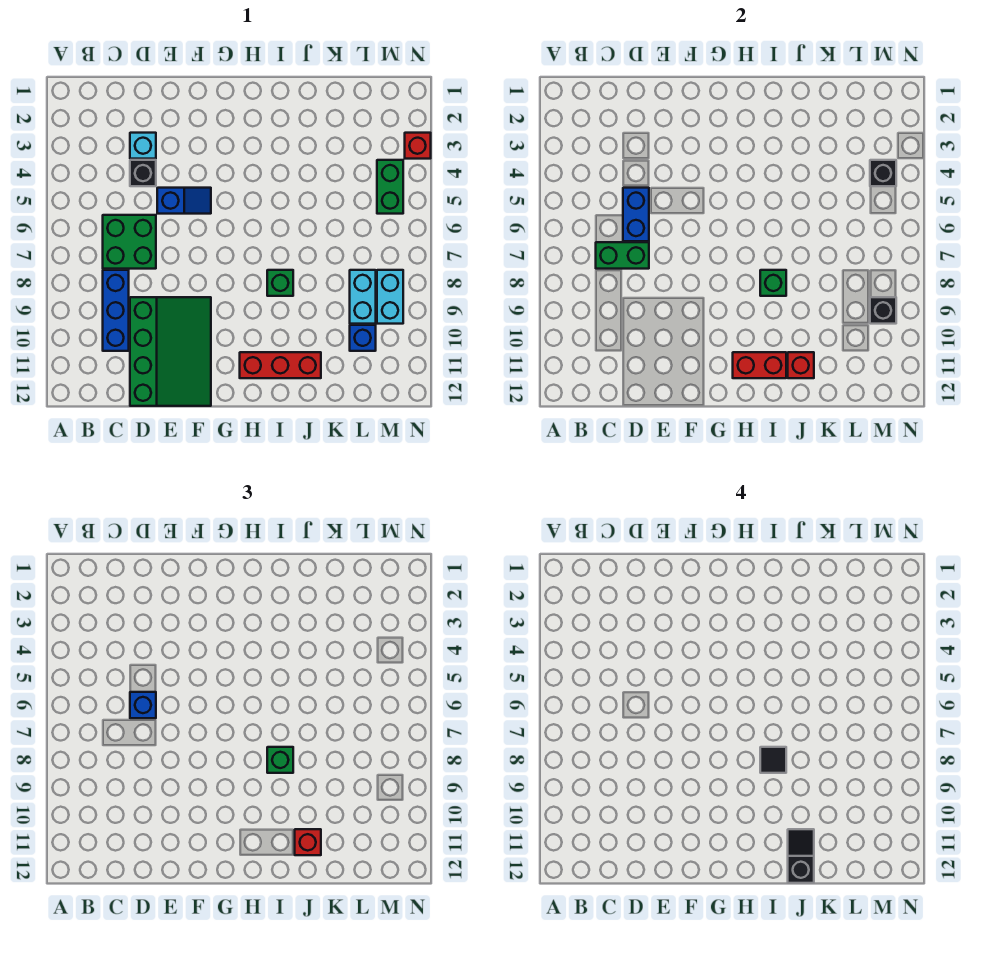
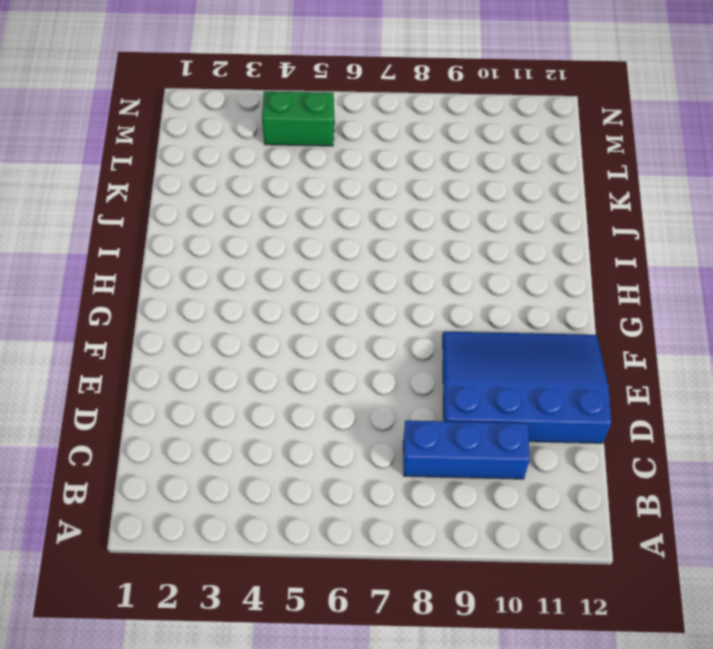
blue 3x4 slope [443,332,611,443] -> green 3x4 slope [130,297,211,406]
none -> green 2x2 brick [103,215,156,269]
none -> cyan 1x1 brick [130,133,156,159]
none -> black 1x1 brick [130,160,156,186]

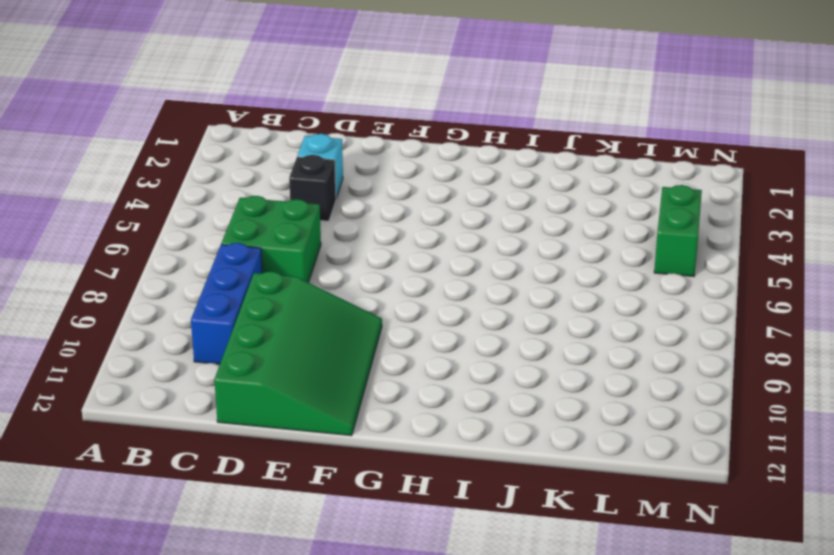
none -> blue 1x2 slope [157,188,211,214]
none -> red 1x3 brick [240,352,321,378]
none -> green 1x1 brick [267,270,293,296]

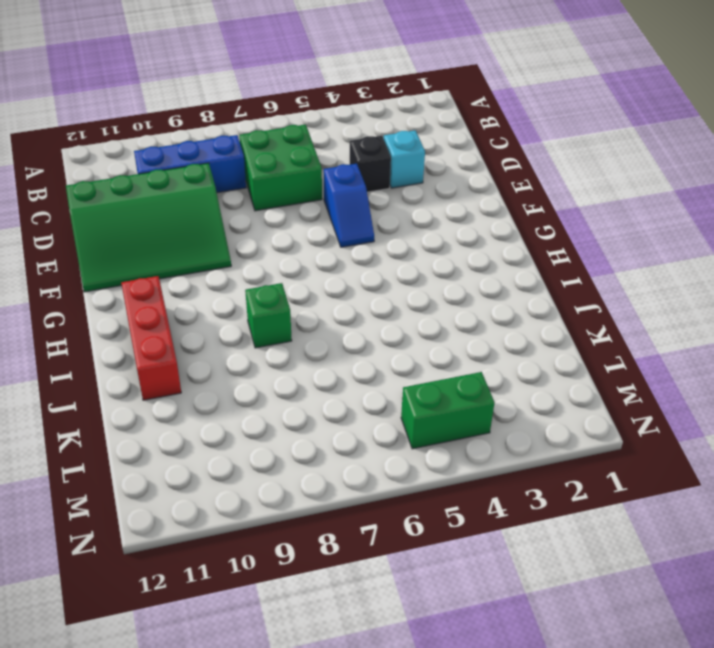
none -> cyan 1x2 brick [350,270,376,324]
none -> blue 1x1 brick [350,325,376,351]
none -> cyan 1x2 brick [377,270,403,324]

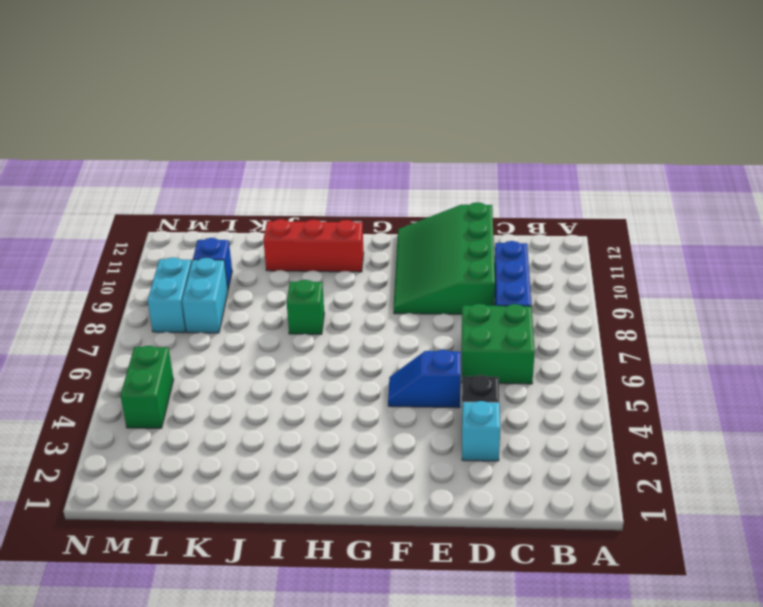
none -> red 1x1 brick [405,133,431,159]
none -> green 1x2 brick [596,242,649,269]
none -> blue 1x2 brick [623,188,649,241]

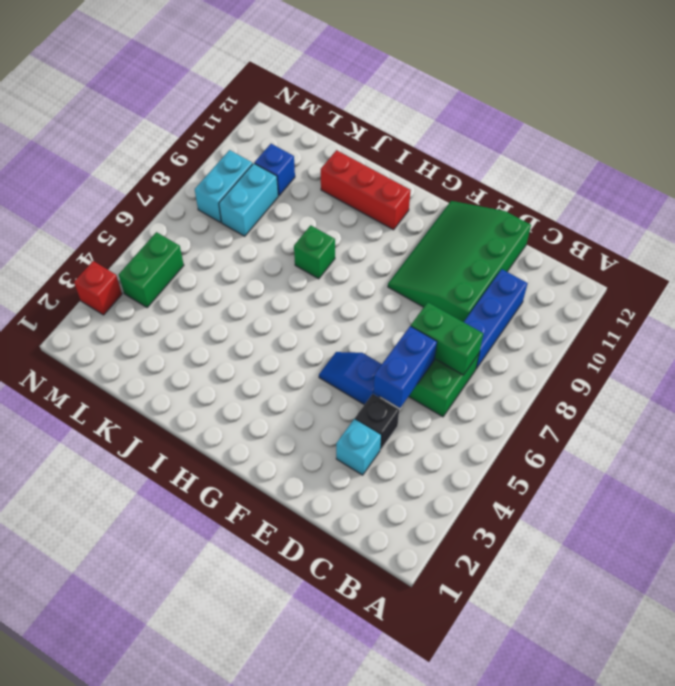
none -> red 1x2 brick [733,352,786,378]
none -> green 1x1 brick [760,270,786,296]
none -> red 1x1 brick [788,352,814,378]

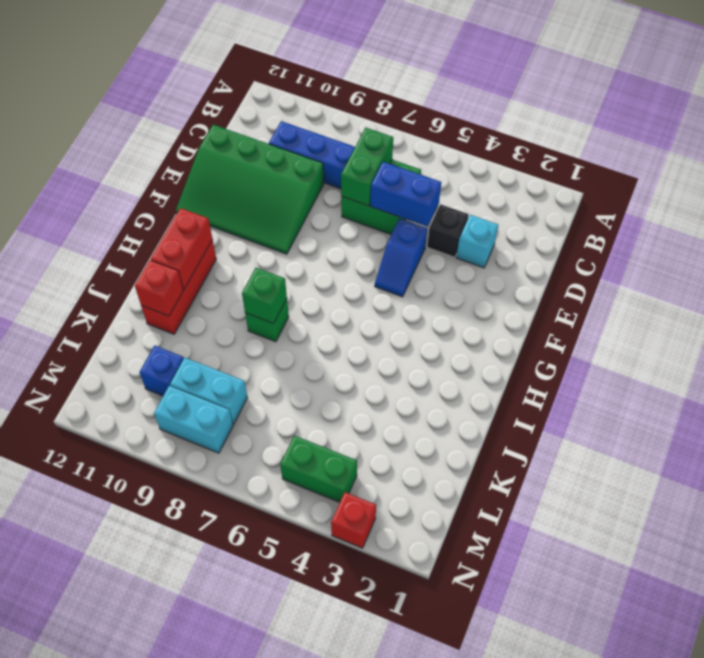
none -> black 1x1 brick [870,160,896,186]
none -> black 1x1 brick [870,297,896,324]
none -> blue 1x1 brick [130,692,156,718]

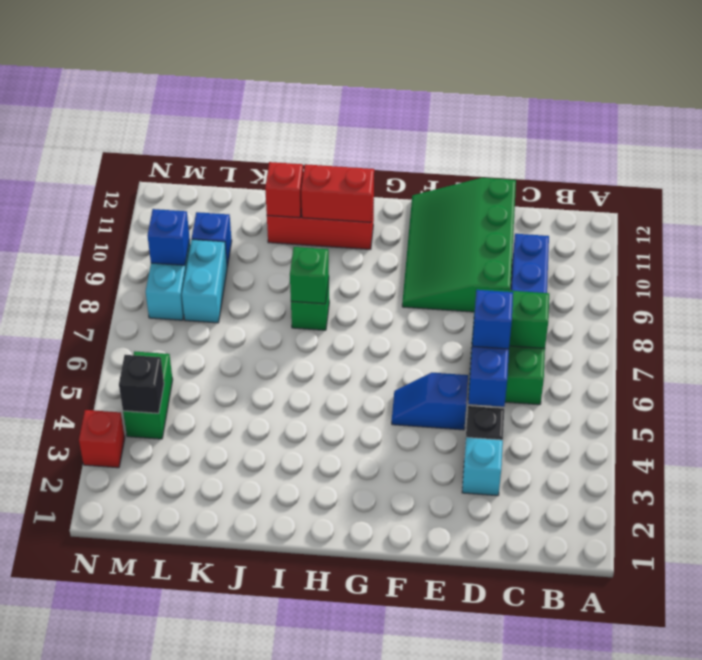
blue 1x1 brick [148,209,190,265] -> black 1x1 brick [870,297,896,324]
none -> green 1x1 brick [267,747,293,773]
none -> red 1x1 brick [295,829,321,855]
none -> black 1x1 tile [760,747,786,773]

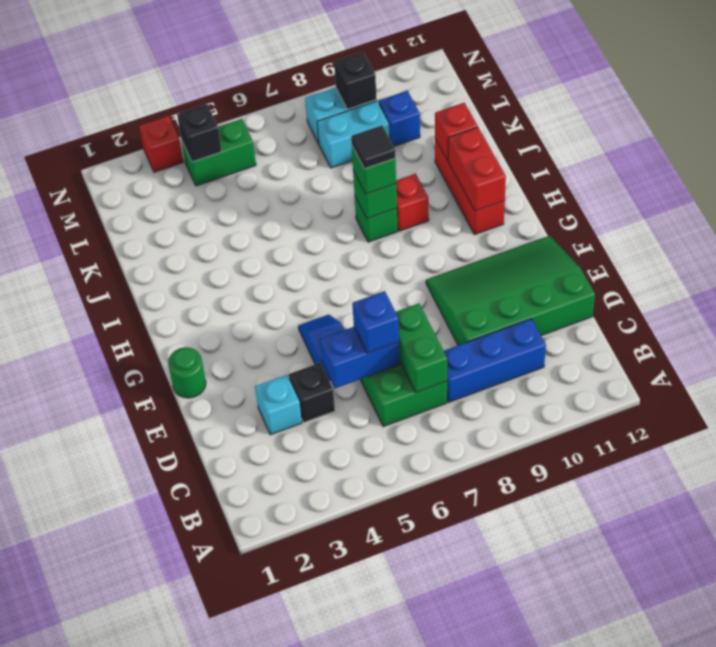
green 1x1 round brick [168,347,206,398] -> none
red 1x1 brick [396,174,429,231] -> red 1x1 brick moved to [295,829,321,855]
none -> black 1x2 slope [788,829,814,883]

